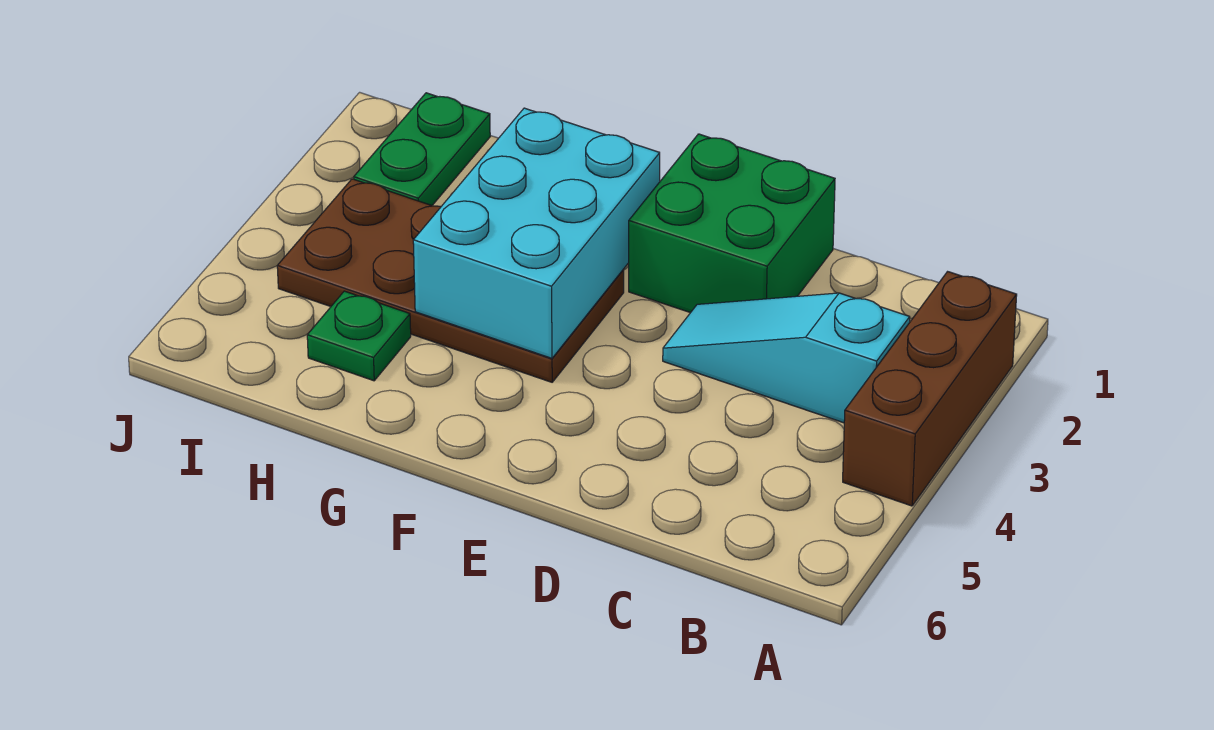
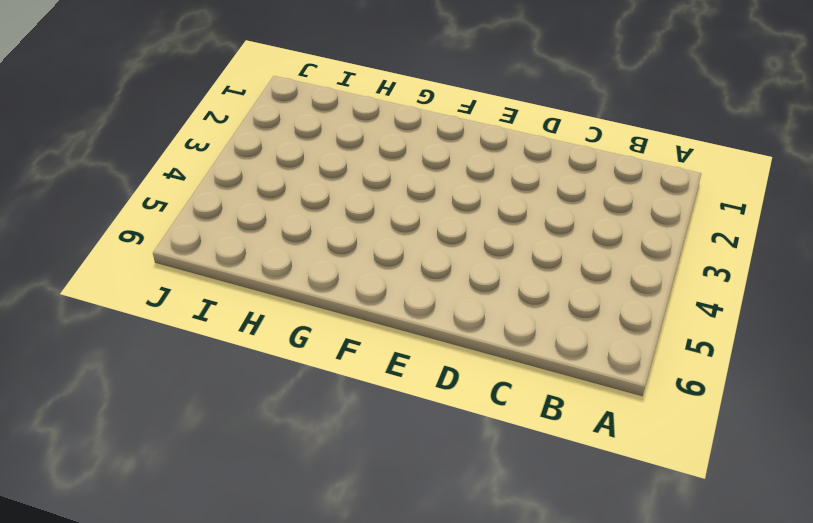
none -> brown 1x3 brick [843,272,1017,506]
none -> cyan 1x3 slope [663,293,910,423]

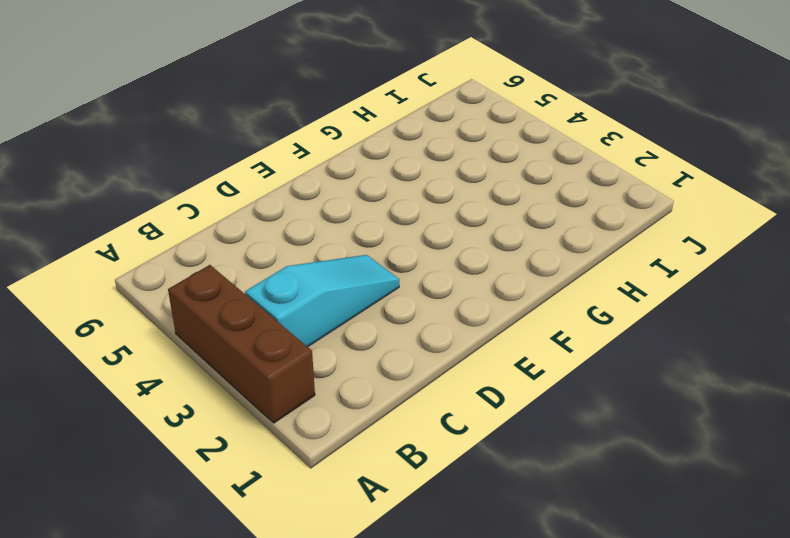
none -> green 2x2 brick [629,134,835,313]
none -> brown 2x4 plate [277,179,624,382]

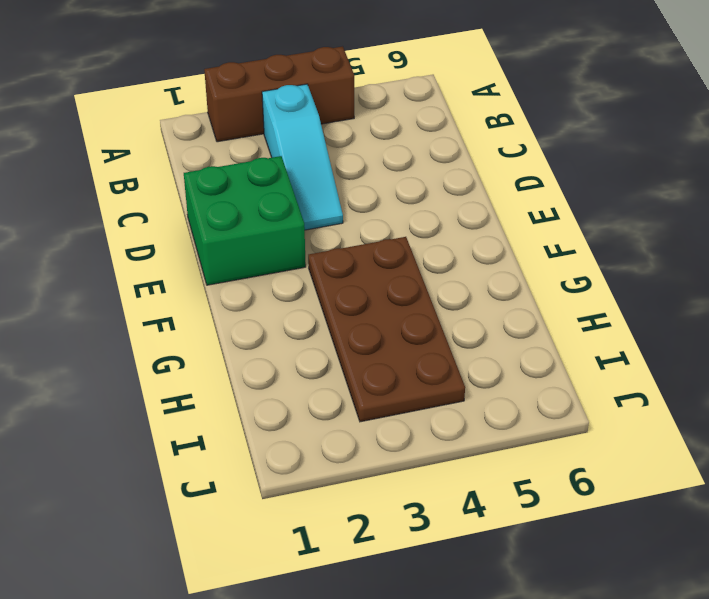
none -> green 1x1 plate [307,291,411,381]
none -> green 1x2 plate [354,93,490,205]

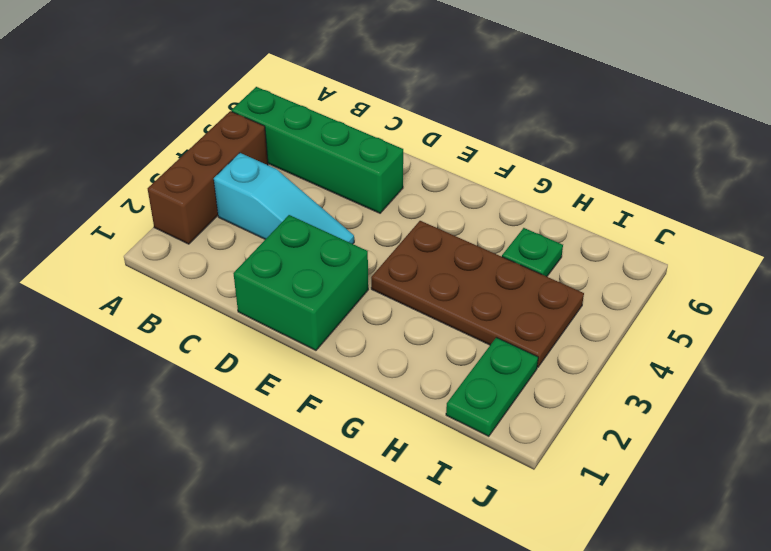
green 1x4 brick [232,87,403,213] -> none
none -> cyan 2x3 brick [413,108,660,358]

